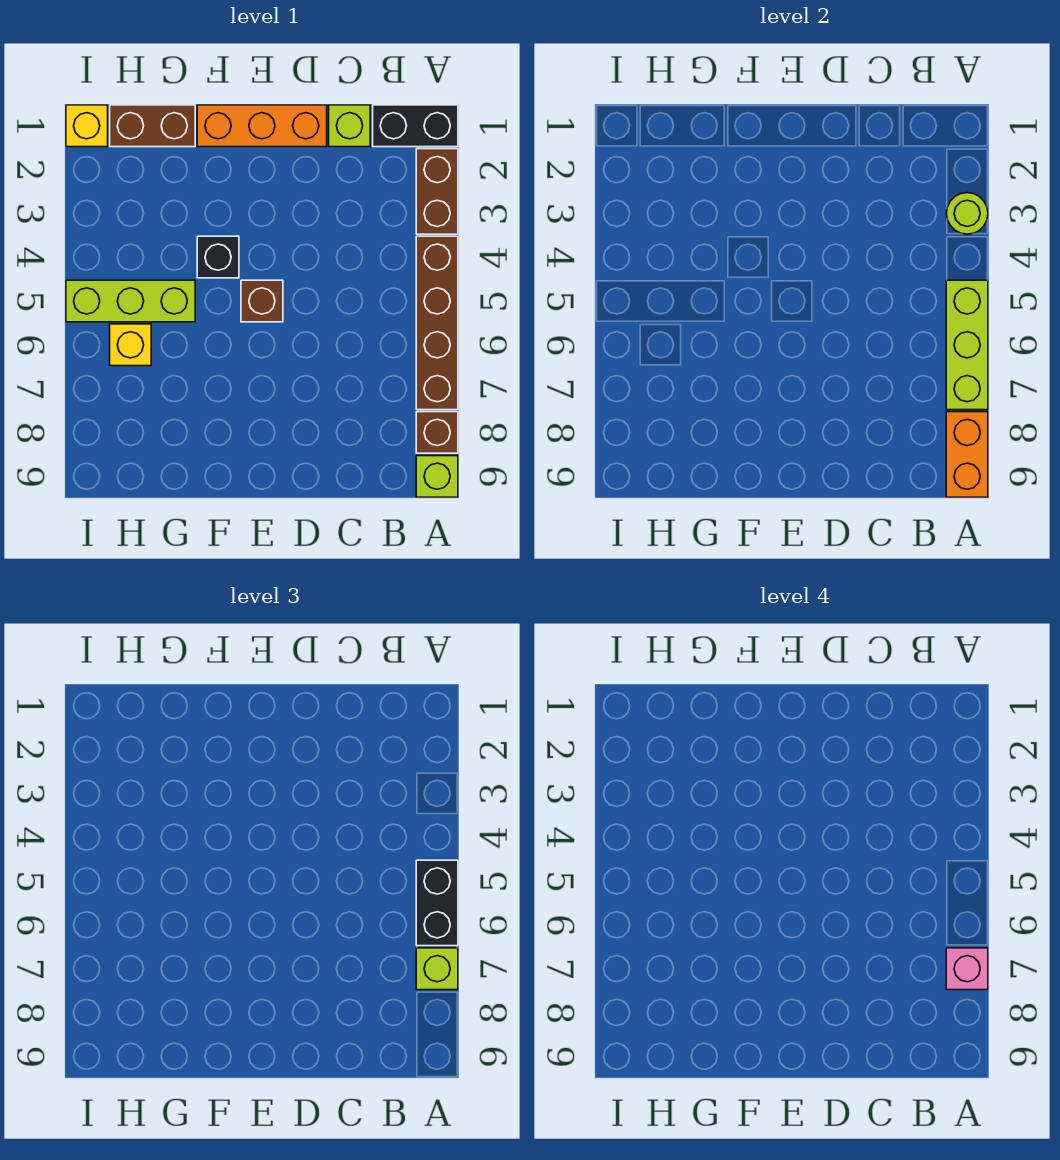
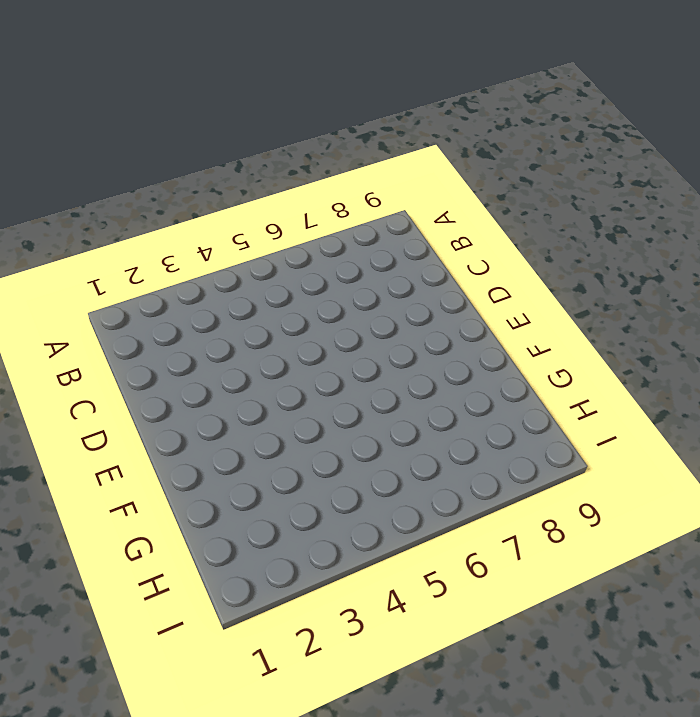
none -> black 1x2 brick [373,105,458,147]
none -> brown 1x2 brick [416,149,458,234]
none -> brown 1x4 brick [416,236,458,410]

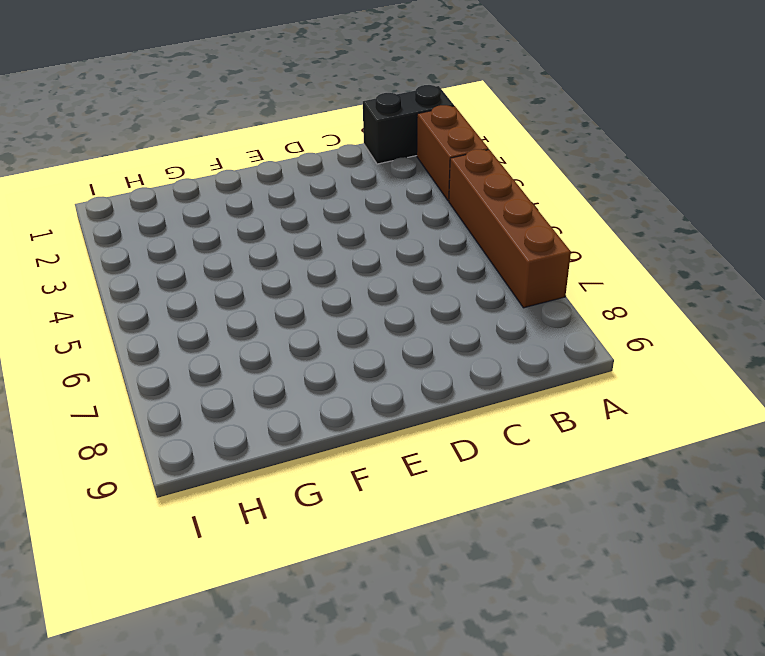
none -> brown 1x1 brick [416,412,458,453]
none -> lime 1x1 brick [416,456,458,497]
none -> lime 1x1 brick [329,105,370,147]

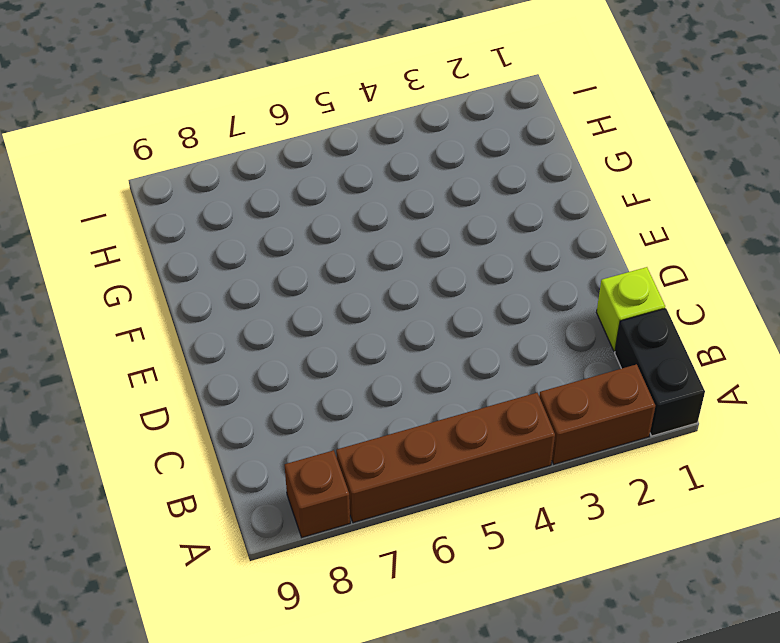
none -> lime 1x1 brick [416,456,458,497]
none -> orange 1x3 brick [197,105,327,147]
none -> brown 1x1 brick [241,280,283,322]

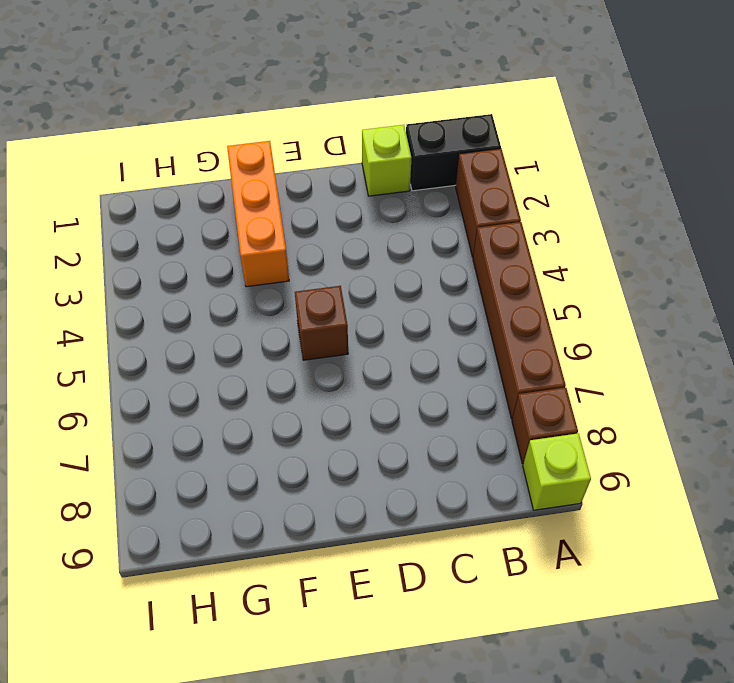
orange 1x3 brick [227,141,289,287] -> orange 1x3 brick turned to [197,105,327,147]
none -> black 1x1 brick [197,236,239,278]
none -> brown 1x2 brick [110,105,195,147]
none -> lime 1x3 brick [66,280,195,322]

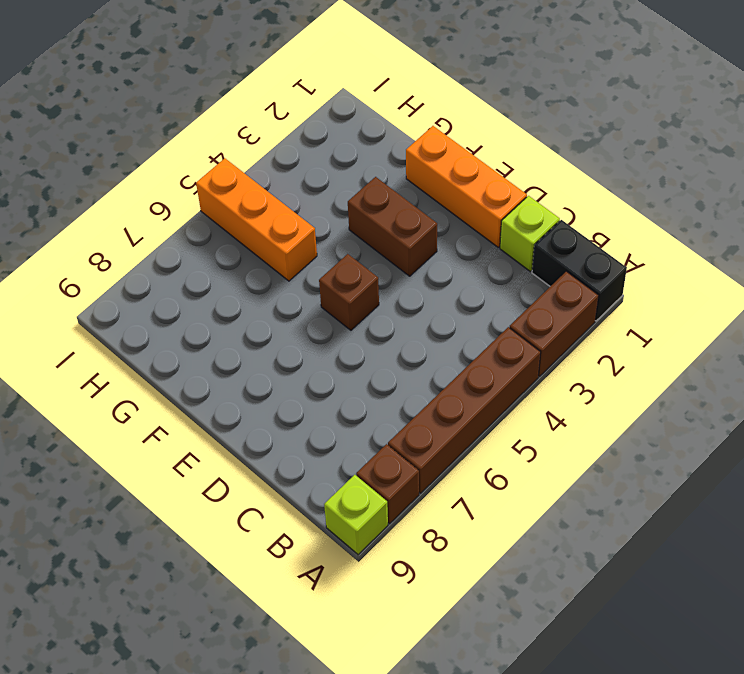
brown 1x2 brick [348,177,437,276] -> brown 1x2 brick moved to [110,105,195,147]
orange 1x3 brick [196,158,317,281] -> lime 1x3 brick [66,280,195,322]
none -> black 1x1 brick [197,236,239,278]
none -> yellow 1x1 brick [110,324,151,366]
none -> yellow 1x1 brick [66,105,108,147]

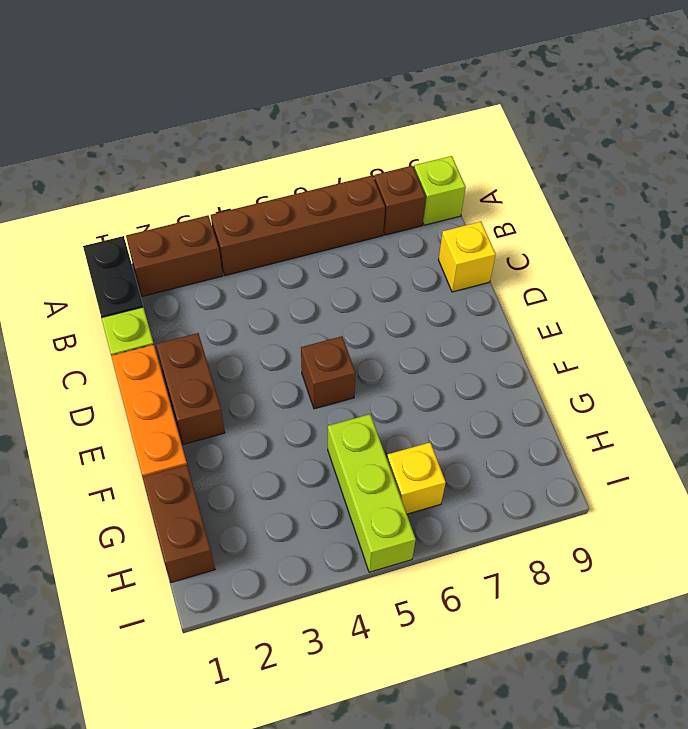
yellow 1x1 brick [439,222,496,292] -> yellow 1x1 brick moved to [66,105,108,147]
brown 1x2 brick [156,333,225,444] -> none
none -> black 1x1 brick [197,236,239,278]
none -> lime 1x1 round brick [946,193,988,234]
none -> lime 1x3 brick [946,280,988,410]

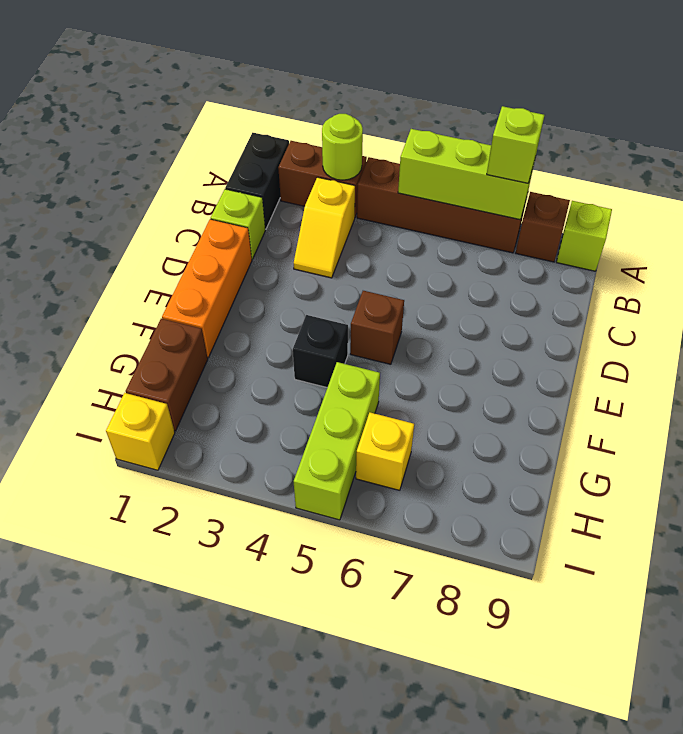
yellow 1x2 slope [294,177,355,278] -> none
none -> orange 1x2 brick [946,412,988,497]
none -> black 1x2 brick [416,860,458,946]
none -> pink 1x1 brick [946,948,988,990]

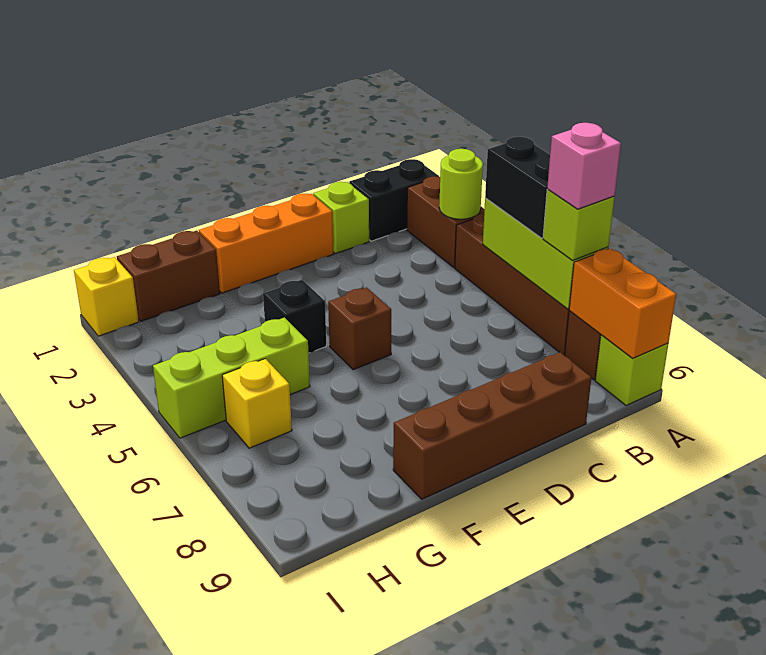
brown 1x4 brick [393,352,591,499] -> none

